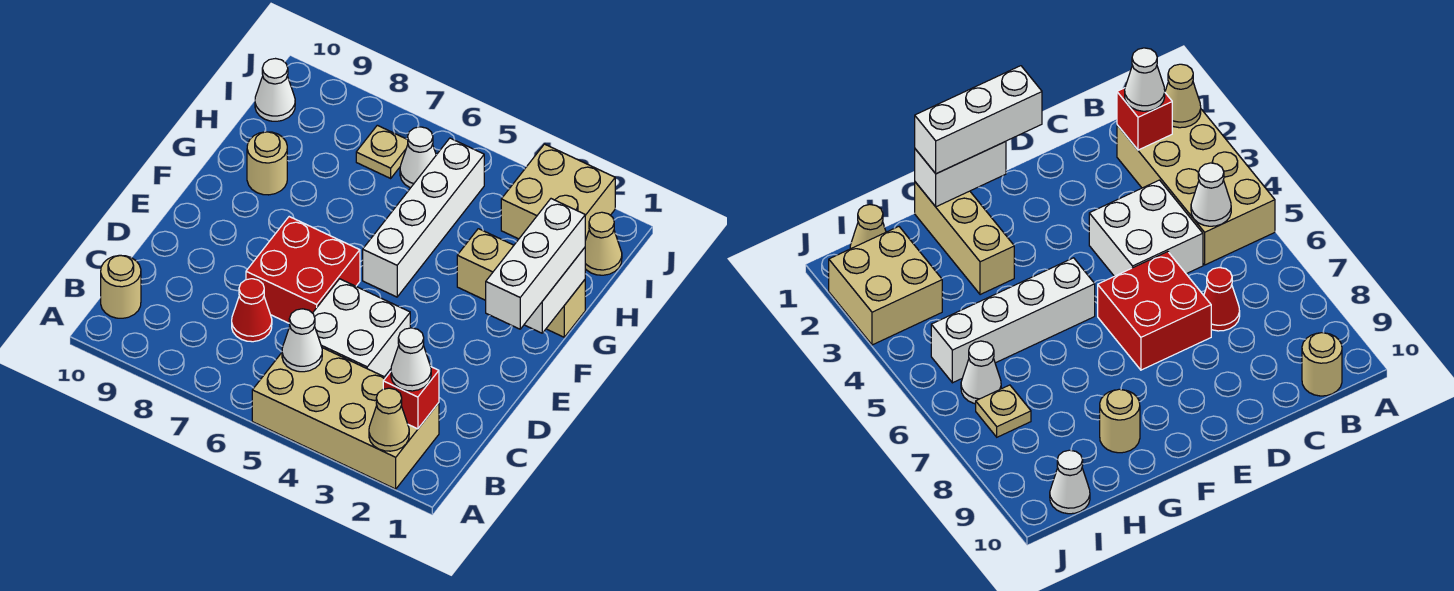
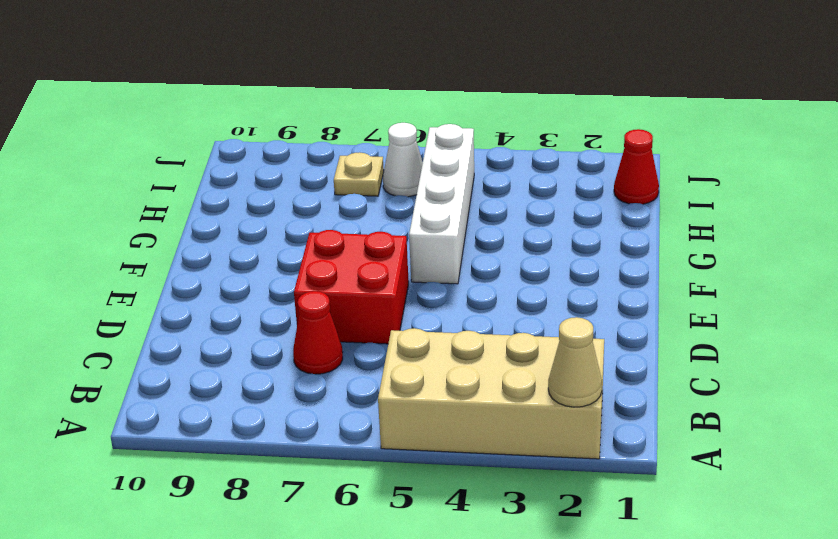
red 1x1 cone [614,129,659,204] -> tan 1x1 cone [585,212,622,275]
none -> tan 1x1 round brick [101,255,141,318]
none -> white 2x2 brick [313,279,410,377]
none -> tan 1x3 brick [457,229,585,337]

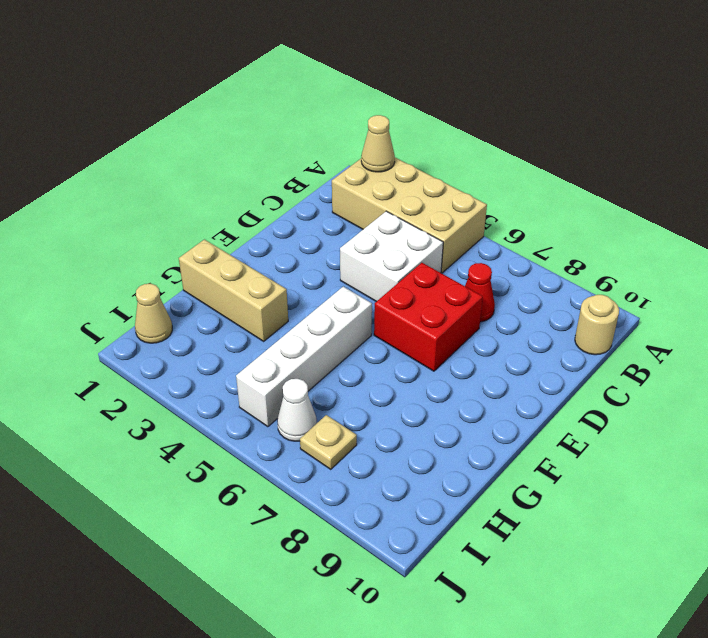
none -> tan 1x1 round brick [247,132,287,195]
none -> tan 2x2 brick [501,144,615,240]
none -> white 1x1 cone [255,59,295,121]

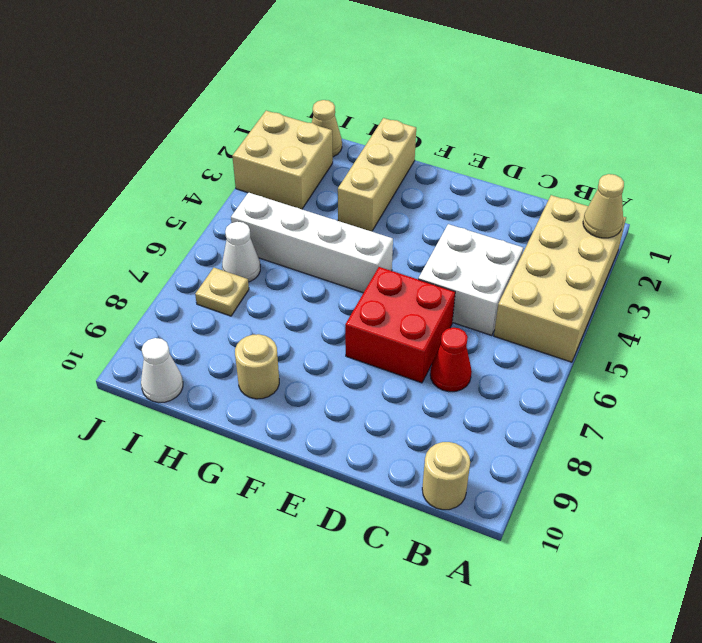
none -> red 1x1 brick [383,367,439,429]
none -> white 1x1 cone [282,309,322,372]
none -> white 1x2 brick [524,248,585,333]

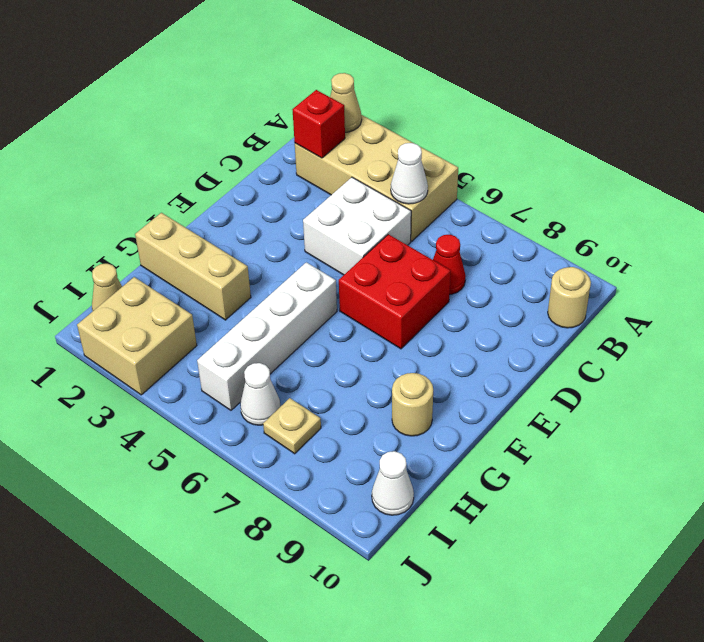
none -> white 1x2 brick [524,248,585,333]
none -> white 1x1 cone [391,328,431,391]
none -> white 1x3 brick [486,199,585,329]

